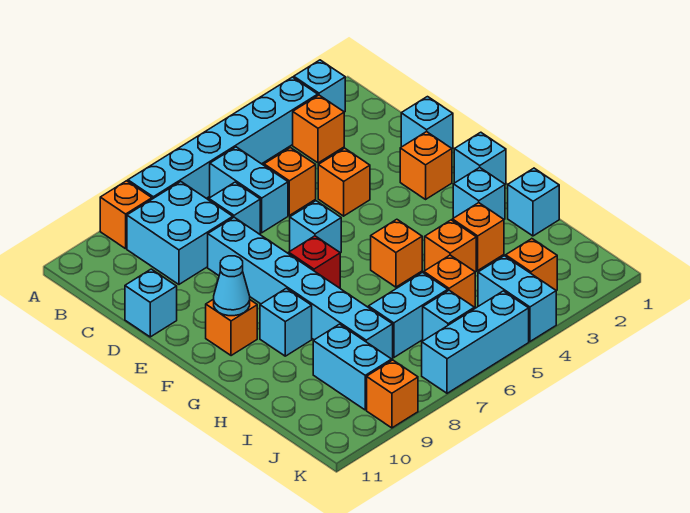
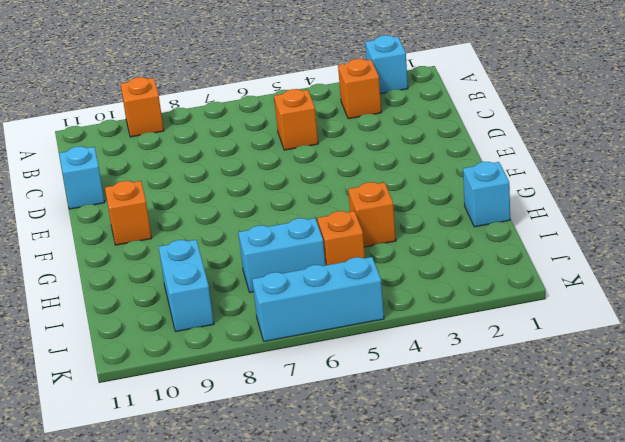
none -> cyan 1x6 brick [128,77,318,199]
none -> cyan 1x2 brick [210,147,288,233]
none -> cyan 2x2 brick [127,182,233,284]
none -> cyan 1x1 brick [209,182,260,234]

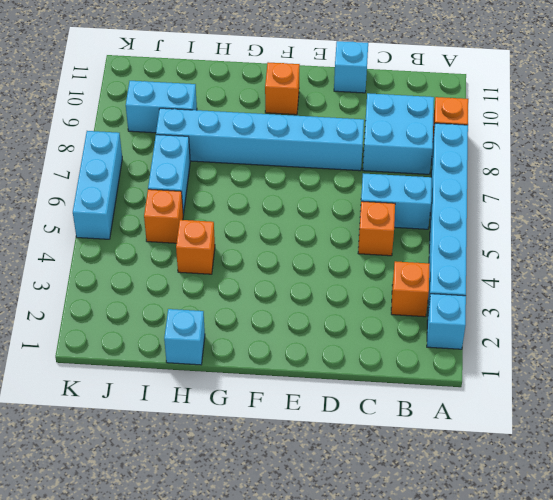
none -> cyan 1x1 brick [209,182,260,234]
none -> cyan 1x1 brick [401,97,453,148]
none -> orange 1x1 brick [318,148,370,216]
none -> orange 1x1 brick [400,132,452,199]

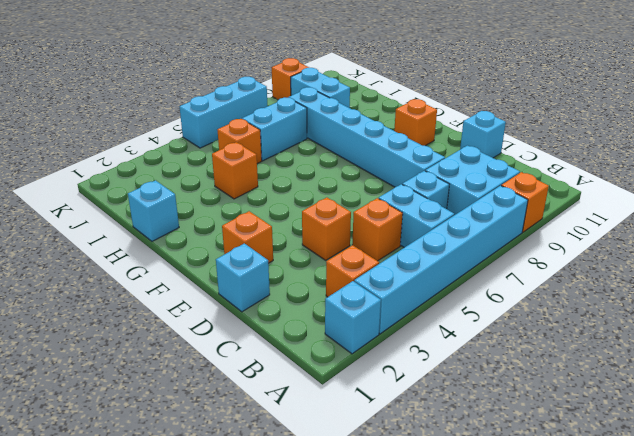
none -> cyan 1x1 brick [290,201,341,253]
none -> cyan 1x1 brick [454,132,506,184]
none -> red 1x1 brick [289,236,340,288]
none -> cyan 1x1 brick [453,168,505,219]

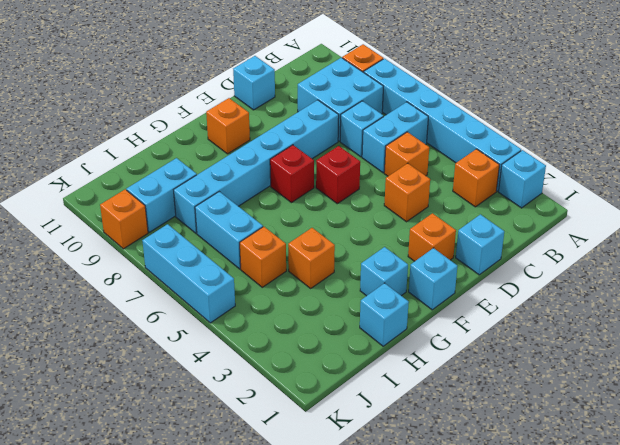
red 1x1 brick [316,146,360,204] -> cyan 1x1 brick [290,201,341,253]
none -> orange 1x1 brick [371,219,422,287]
none -> cyan 1x1 brick [260,288,312,356]
none -> orange 1x1 brick [452,203,504,270]
none -> orange 1x1 brick [506,239,557,291]

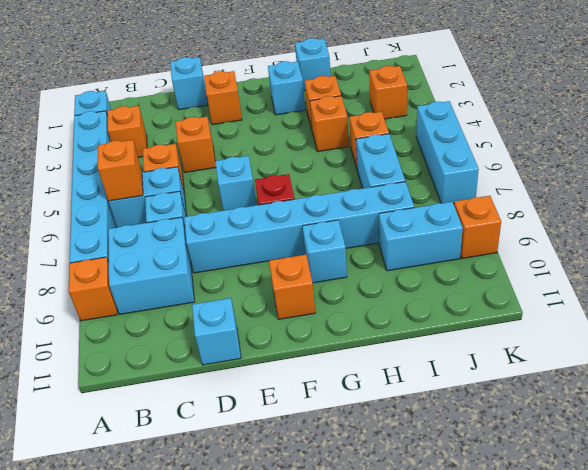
orange 1x1 brick [98,140,143,201] -> orange 1x1 brick moved to [371,219,422,287]
none -> cyan 1x1 brick [454,132,506,184]
none -> cyan 1x2 brick [478,256,556,341]
none -> cyan 1x1 brick [423,290,474,341]
none -> cyan 1x1 cone [214,256,250,316]

